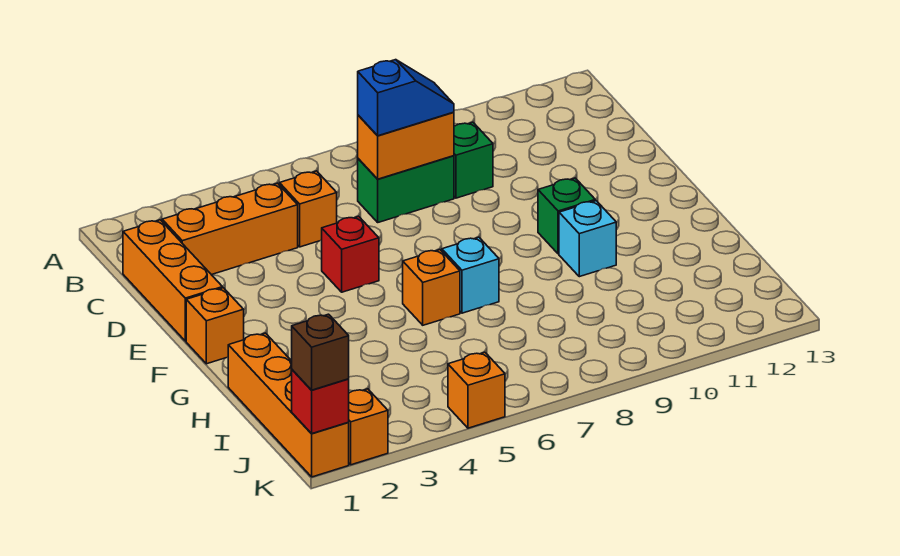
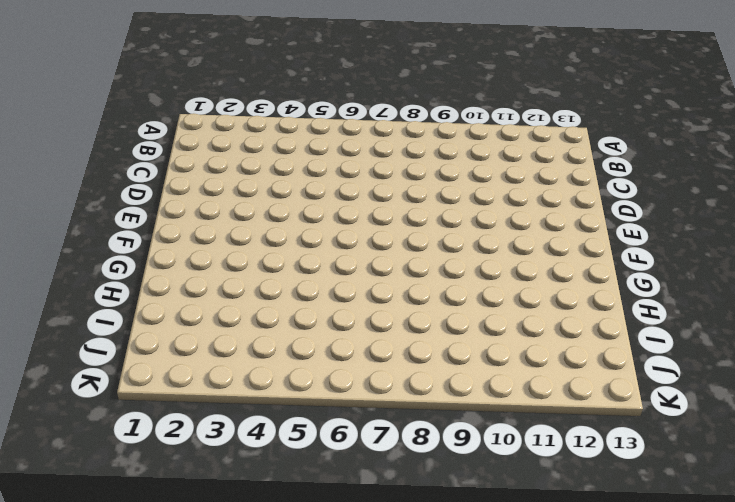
none -> orange 1x3 brick [123,220,222,341]
none -> orange 1x3 brick [162,183,298,275]
none -> orange 1x1 brick [279,171,337,247]

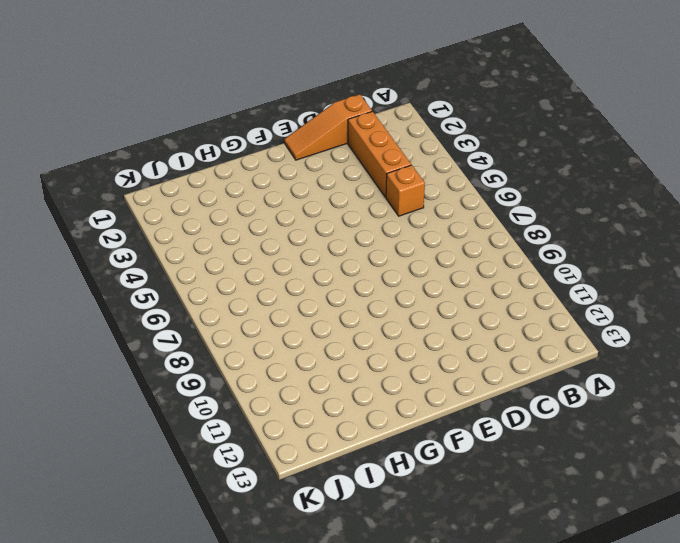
orange 1x3 slope [284,94,372,160] -> orange 1x3 brick [123,220,222,341]
none -> green 1x2 brick [358,156,454,222]
none -> green 1x1 brick [454,122,493,198]
none -> red 1x1 brick [322,216,379,292]

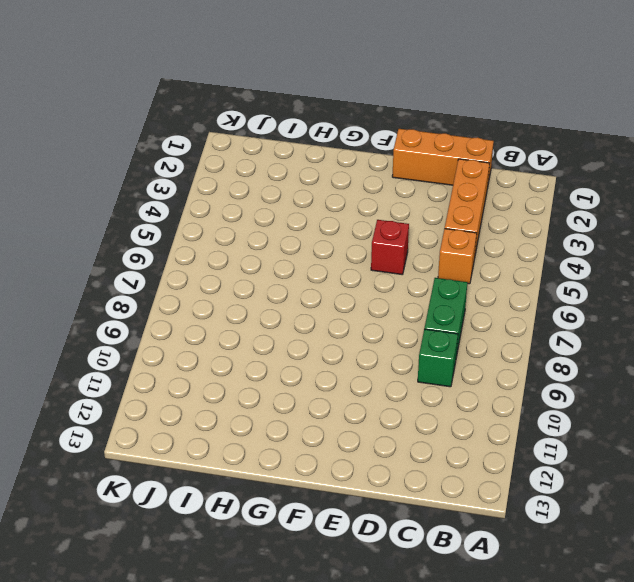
none -> orange 1x1 brick [186,288,244,364]
none -> green 1x1 brick [538,178,595,254]
none -> orange 1x1 brick [403,250,460,325]

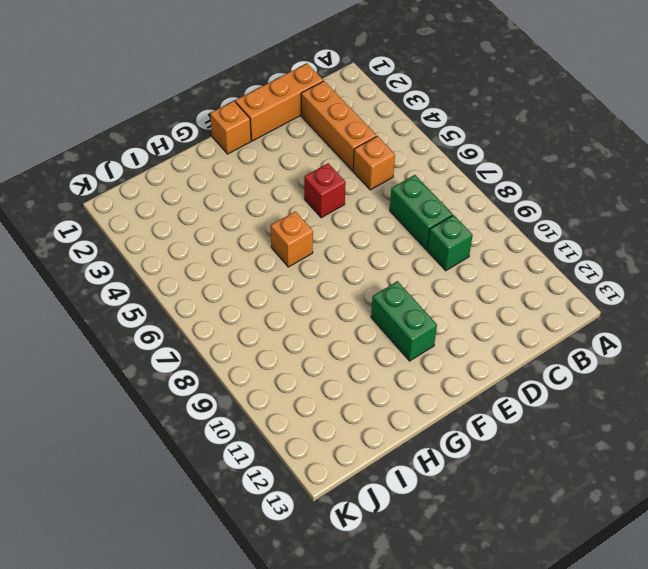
green 1x2 brick [371,281,437,361] -> green 1x1 brick [538,178,595,254]
none -> cyan 1x1 brick [442,237,499,313]
none -> cyan 1x1 brick [559,201,616,277]
none -> orange 1x4 brick [228,333,349,477]

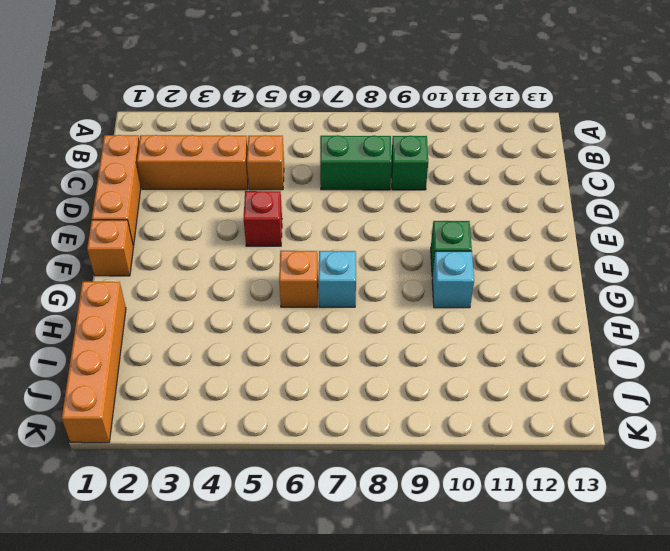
none -> orange 1x1 brick [348,389,388,465]
none -> orange 1x1 brick [448,352,505,428]
none -> orange 1x2 brick [358,112,454,179]

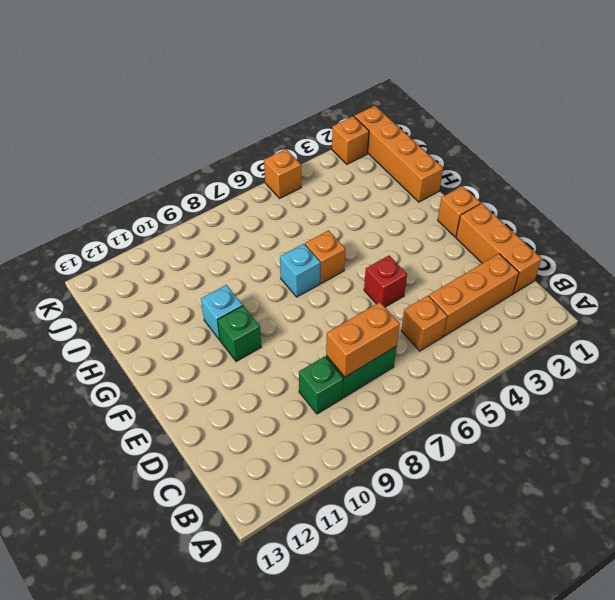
none -> red 1x1 brick [292,370,349,434]
none -> blue 1x2 slope [358,60,454,136]
none -> brown 1x1 brick [292,314,349,390]

